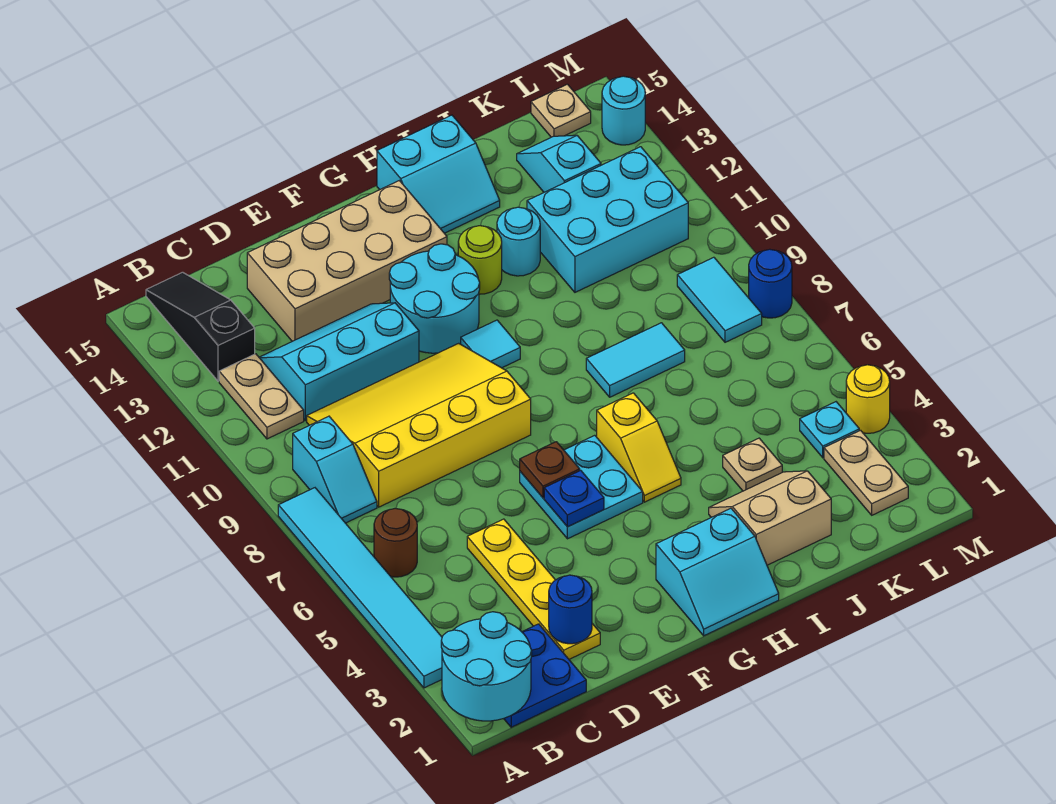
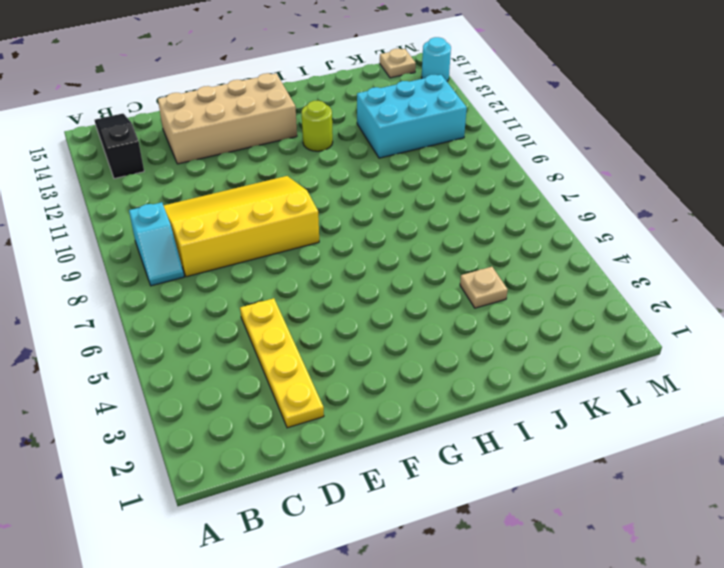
none -> cyan 1x6 tile [278,488,442,688]
none -> blue 2x2 plate [504,624,586,727]
none -> brown 1x1 round brick [374,508,417,577]
none -> tan 1x2 plate [219,354,304,439]

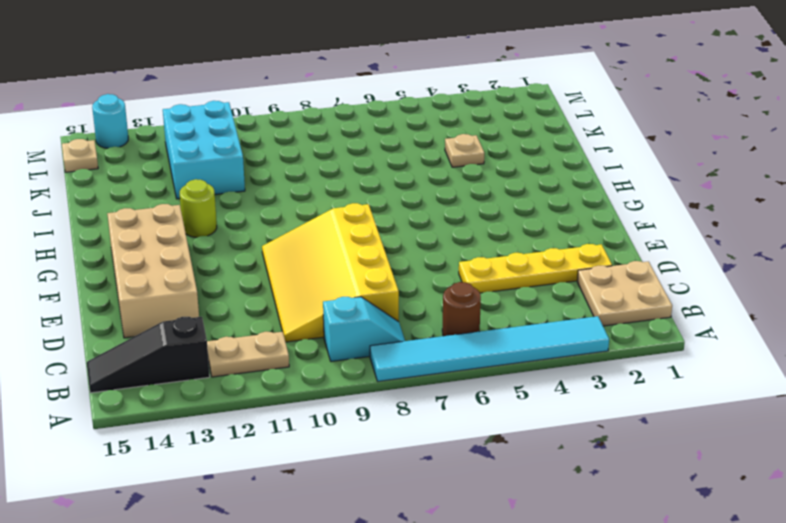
tan 2x2 plate [577,261,672,326] -> blue 2x2 plate [504,624,586,727]
none -> cyan 2x3 slope [259,303,419,421]
none -> cyan 2x2 plate [520,435,643,539]
none -> cyan 2x2 round brick [389,244,480,353]
none -> cyan 2x2 slope [656,508,779,636]

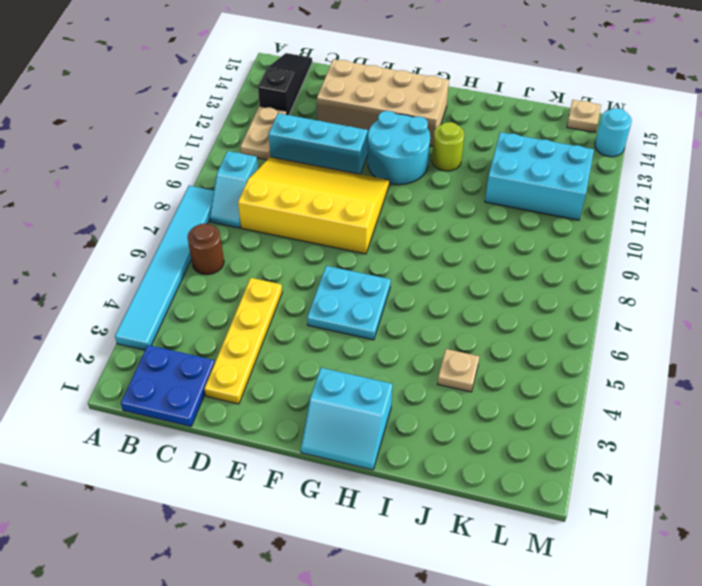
none -> cyan 1x1 tile [461,320,520,368]
none -> yellow 1x2 slope [597,393,681,502]
none -> cyan 2x2 slope [377,115,500,233]
none -> tan 2x2 slope [709,471,831,565]

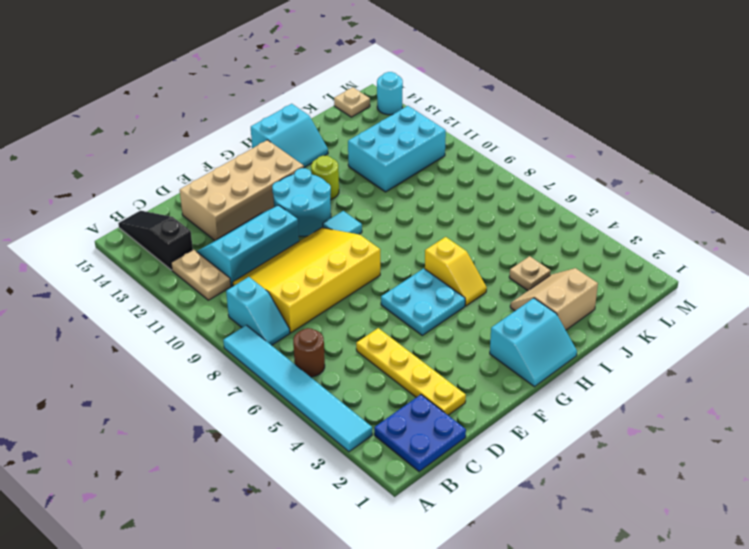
none -> cyan 1x2 tile [586,323,685,397]
none -> cyan 1x1 round brick [497,207,540,276]
none -> cyan 1x2 slope [517,135,601,192]
none -> tan 1x2 plate [824,430,908,515]

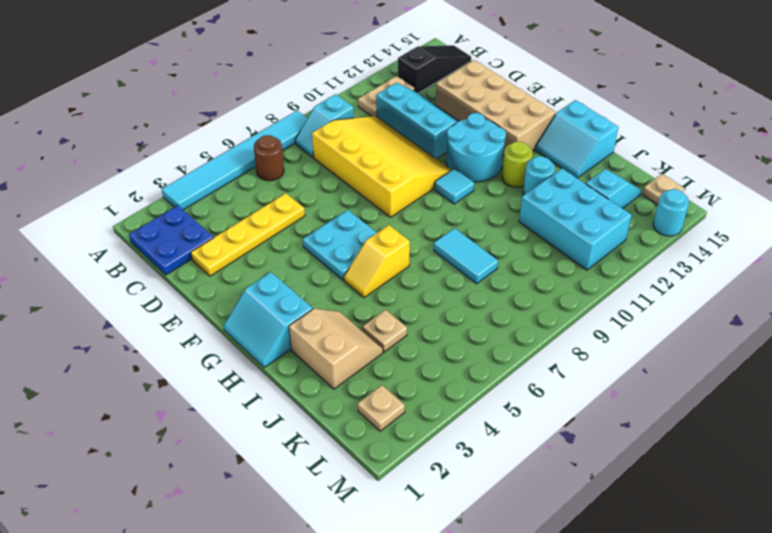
tan 1x1 plate [358,385,405,431] -> tan 1x2 plate [824,430,908,515]
none -> cyan 1x1 plate [800,402,859,458]
none -> cyan 1x2 tile [677,257,762,342]
none -> yellow 1x1 round brick [846,365,890,433]
none -> blue 1x1 round brick [749,249,792,318]

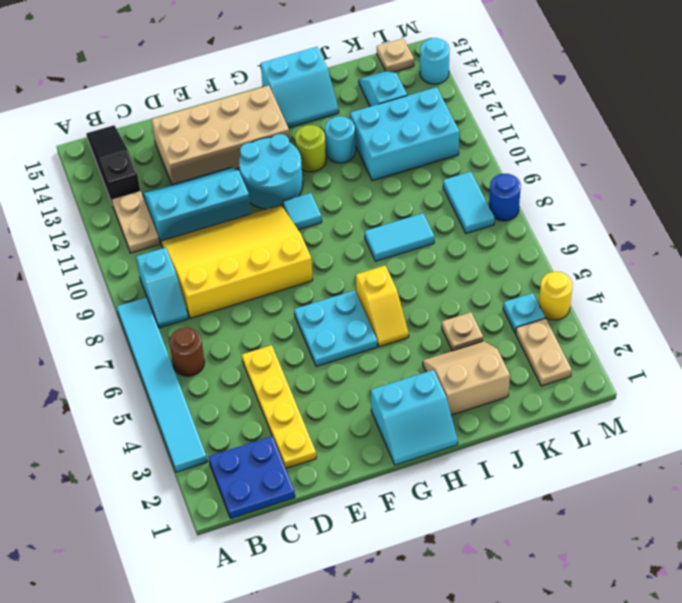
none -> cyan 2x2 round brick [441,612,532,721]
none -> blue 1x1 round brick [549,575,592,644]
none -> blue 1x1 plate [544,470,604,527]
none -> brown 1x1 plate [520,442,580,498]

